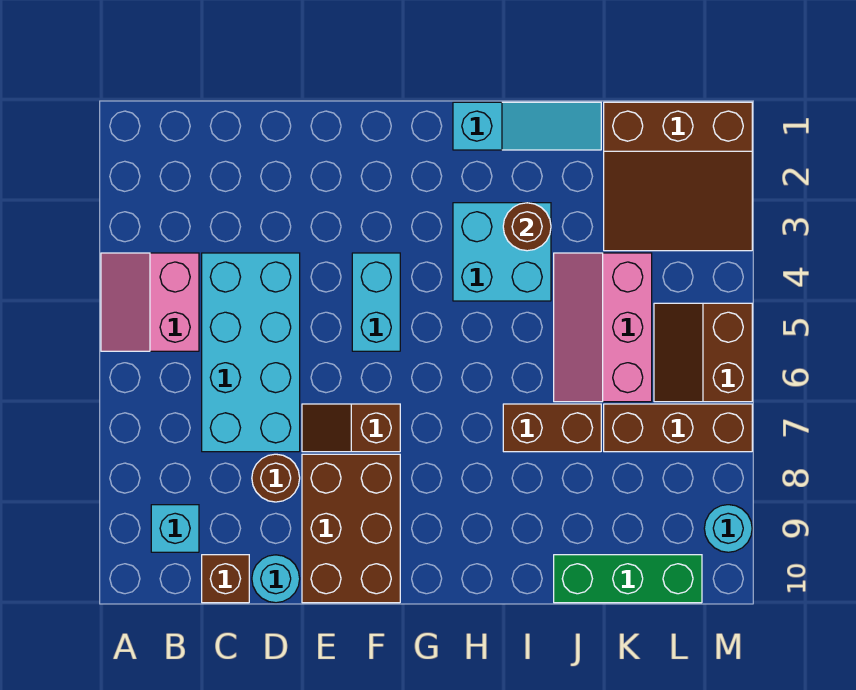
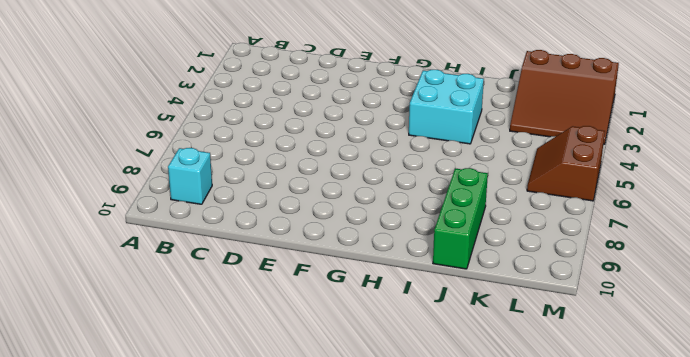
green 1x3 brick [433,168,488,269] -> green 1x3 brick turned to [554,555,702,603]
none -> pink 2x2 slope [101,253,199,351]
none -> cyan 2x4 brick [202,253,300,452]
none -> brown 1x1 brick [202,555,249,603]

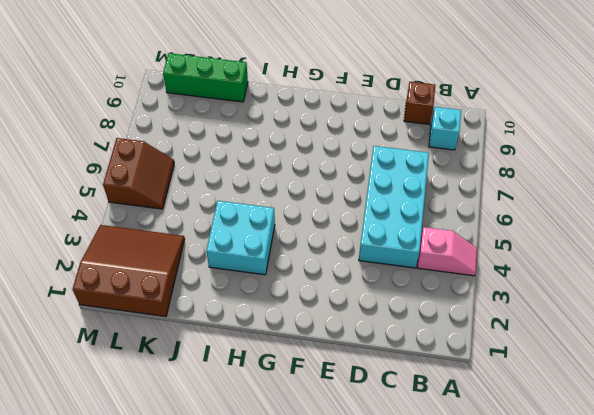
pink 1x2 slope [417,227,477,276] -> pink 2x2 slope [101,253,199,351]
none -> brown 1x1 round brick [252,454,300,502]
none -> cyan 1x1 round brick [252,555,300,603]
none -> brown 1x2 slope [302,404,400,452]

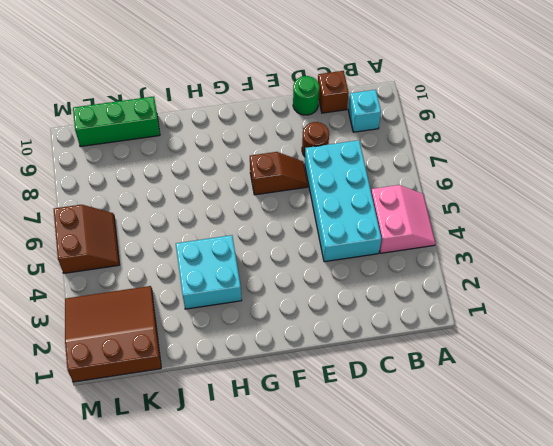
green 1x1 round brick [293,76,319,115] -> cyan 1x1 round brick [252,555,300,603]
none -> brown 2x3 brick [302,454,400,603]
none -> cyan 1x2 brick [352,253,400,351]
none -> cyan 1x3 slope [453,102,601,150]

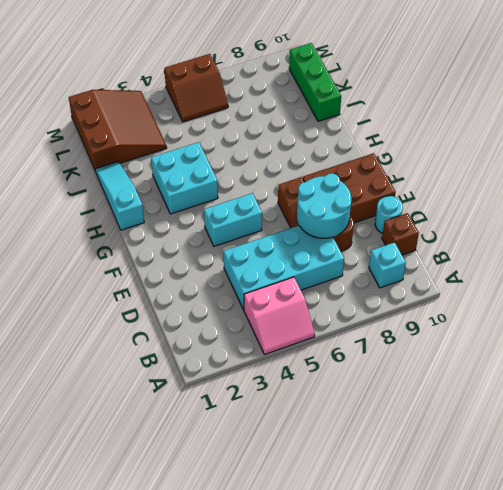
cyan 2x2 round brick [297,173,351,238] -> none
none -> brown 1x2 brick [503,404,601,452]
none -> pink 2x3 slope [554,253,652,402]
none -> brown 1x3 brick [604,404,752,452]

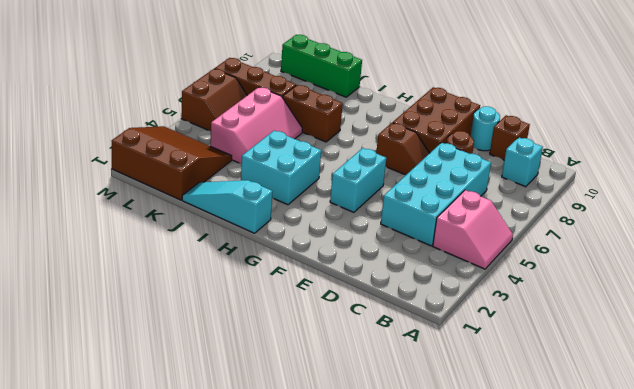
none -> cyan 1x1 round brick [704,505,752,552]
none -> brown 1x1 round brick [503,203,551,251]

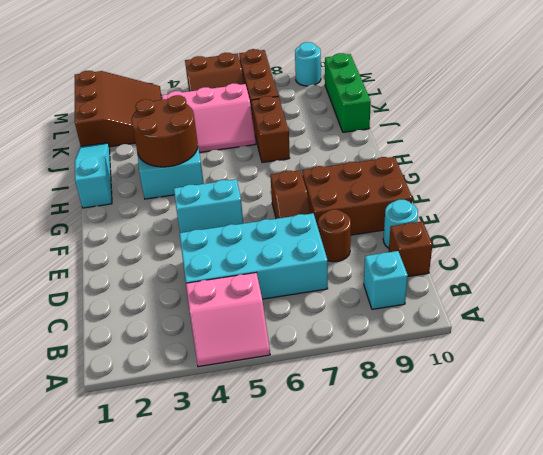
brown 2x2 round brick [132,95,198,167] -> brown 1x1 round brick [503,203,551,251]

